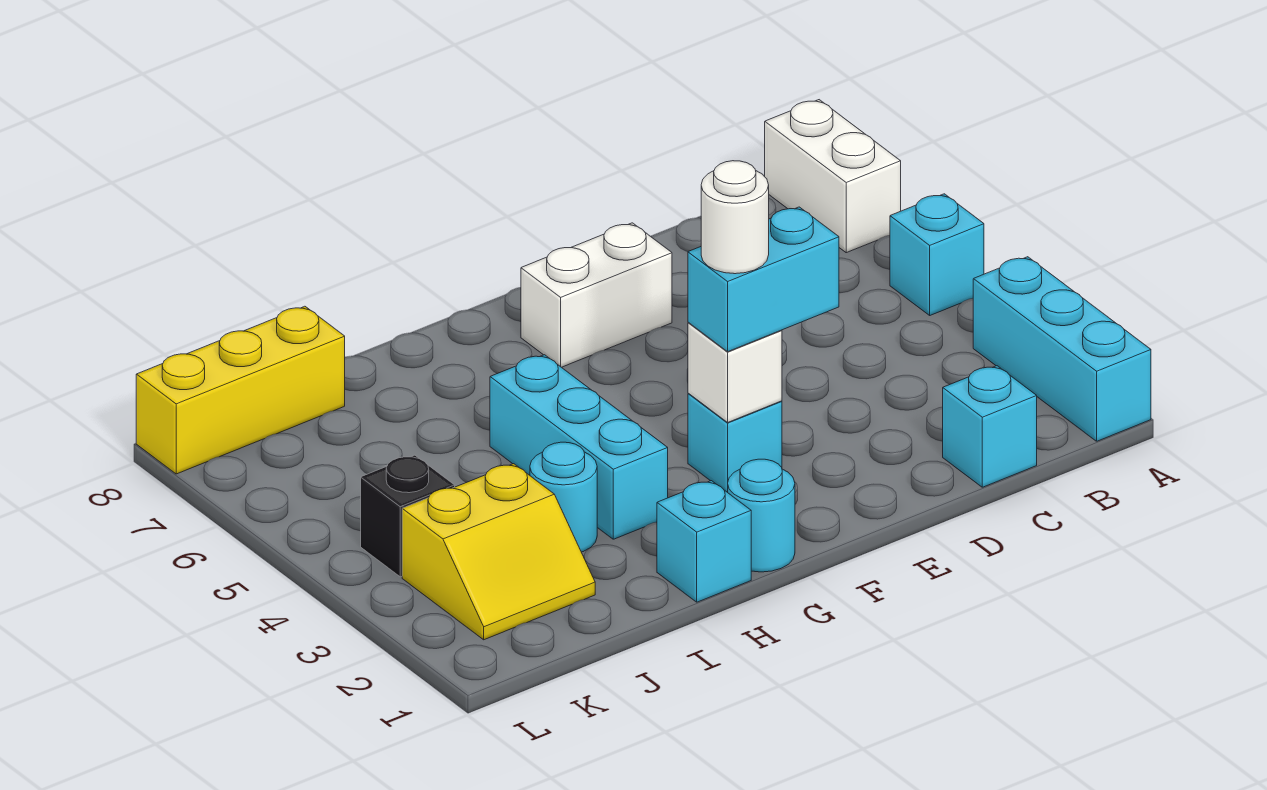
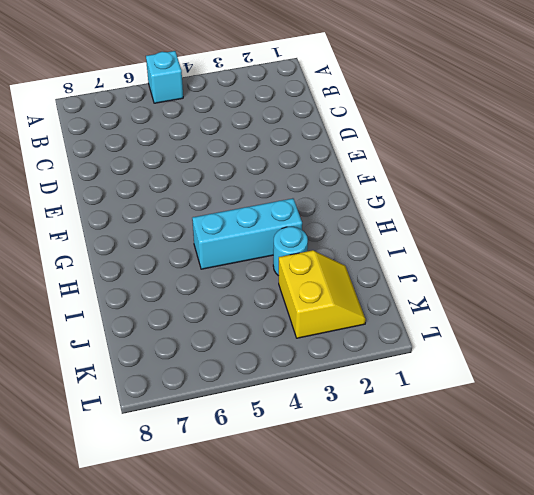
none -> cyan 1x3 brick [973,257,1151,441]
none -> white 1x2 brick [765,100,901,253]
none -> cyan 1x1 brick [943,366,1037,487]

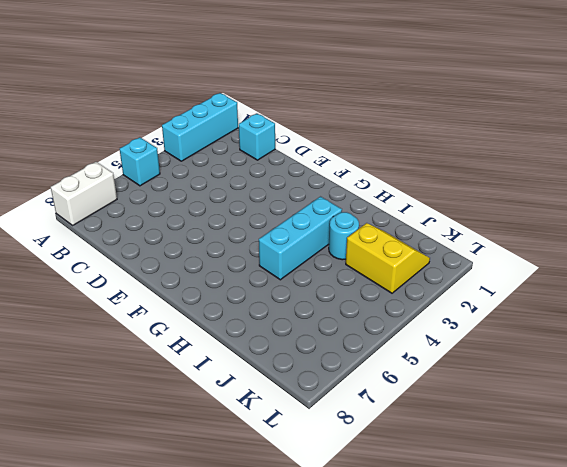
none -> white 1x2 brick [521,223,672,367]
none -> cyan 1x1 brick [688,393,782,492]
none -> cyan 1x1 round brick [728,459,795,572]

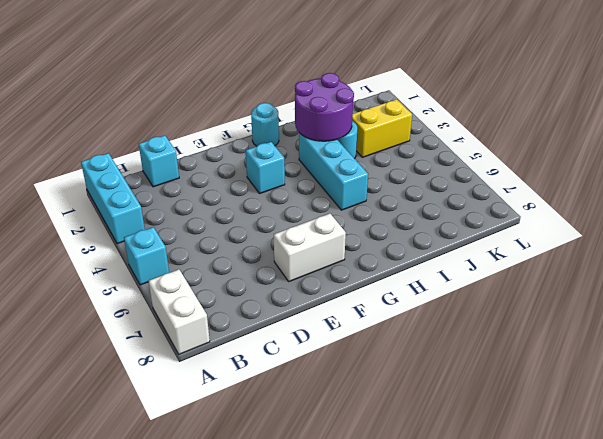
purple 2x2 round brick [295,73,354,141] -> none
none -> cyan 1x1 brick [657,481,751,602]
none -> yellow 1x3 brick [136,306,345,474]
none -> black 1x1 brick [361,455,455,577]

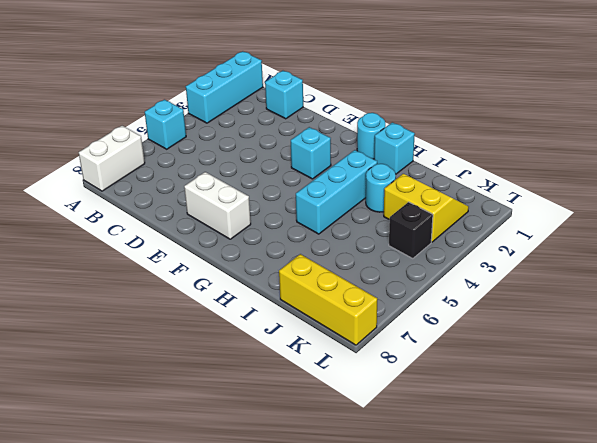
none -> white 1x1 brick [688,322,782,422]
none -> cyan 1x2 brick [688,207,839,352]
none -> white 1x1 round brick [701,161,769,274]

